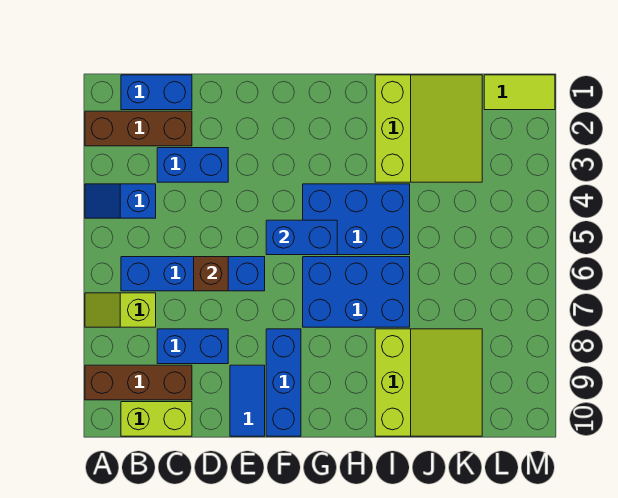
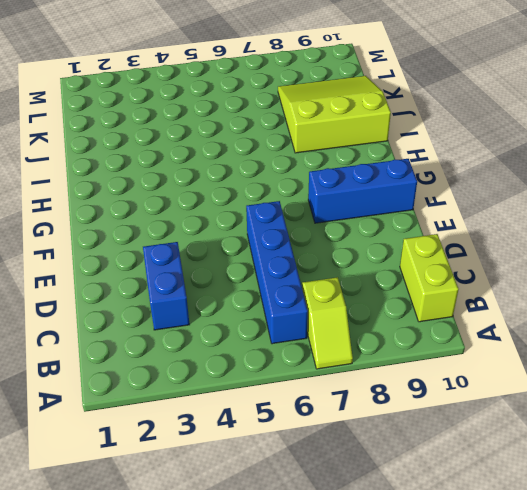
none -> brown 1x3 brick [85,111,192,146]
none -> blue 1x2 slope [85,184,156,218]
none -> brown 1x3 brick [85,365,192,400]

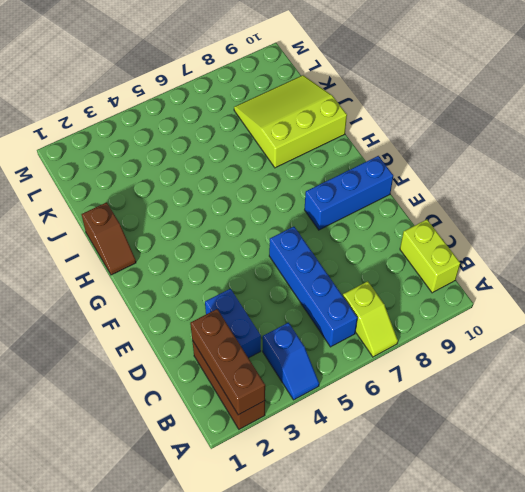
brown 1x3 brick [190,309,265,415] -> brown 1x3 brick moved to [85,365,192,400]
brown 1x2 slope [81,202,136,275] -> lime 3x3 slope [375,75,482,182]
none -> blue 1x2 brick [121,75,192,110]
none -> blue 1x2 brick [157,329,228,364]
none -> blue 1x2 tile [230,365,265,436]

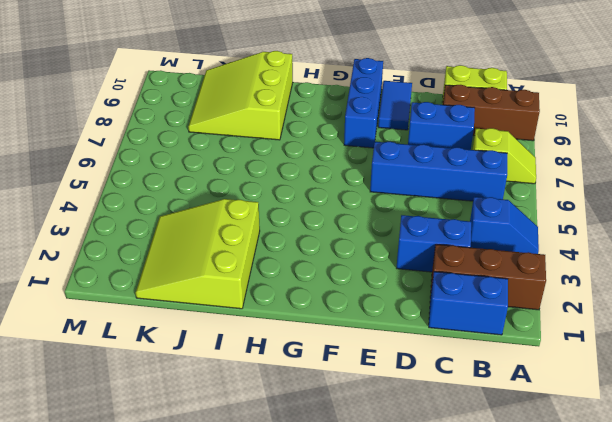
none -> blue 2x3 brick [303,184,410,255]
none -> blue 2x3 brick [303,257,410,327]
none -> lime 1x2 tile [484,75,555,110]

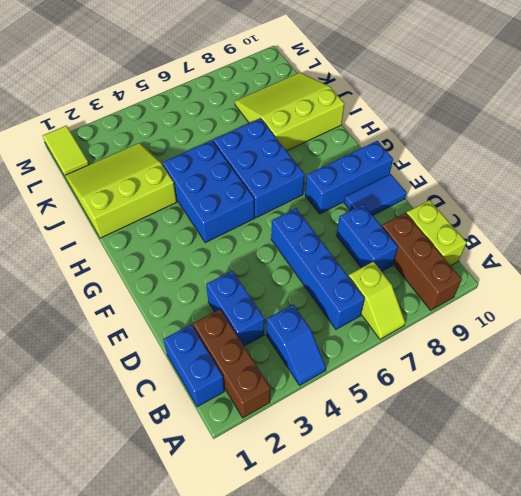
none -> brown 1x1 brick [194,257,228,291]
none -> blue 1x2 brick [266,220,337,255]

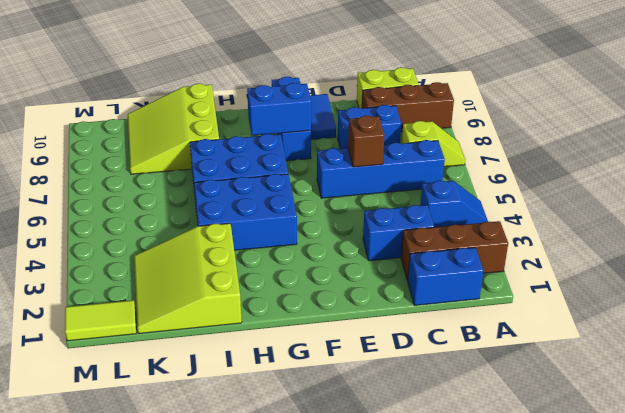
blue 1x2 brick [247,83,311,135] -> blue 1x2 brick moved to [266,220,337,255]

